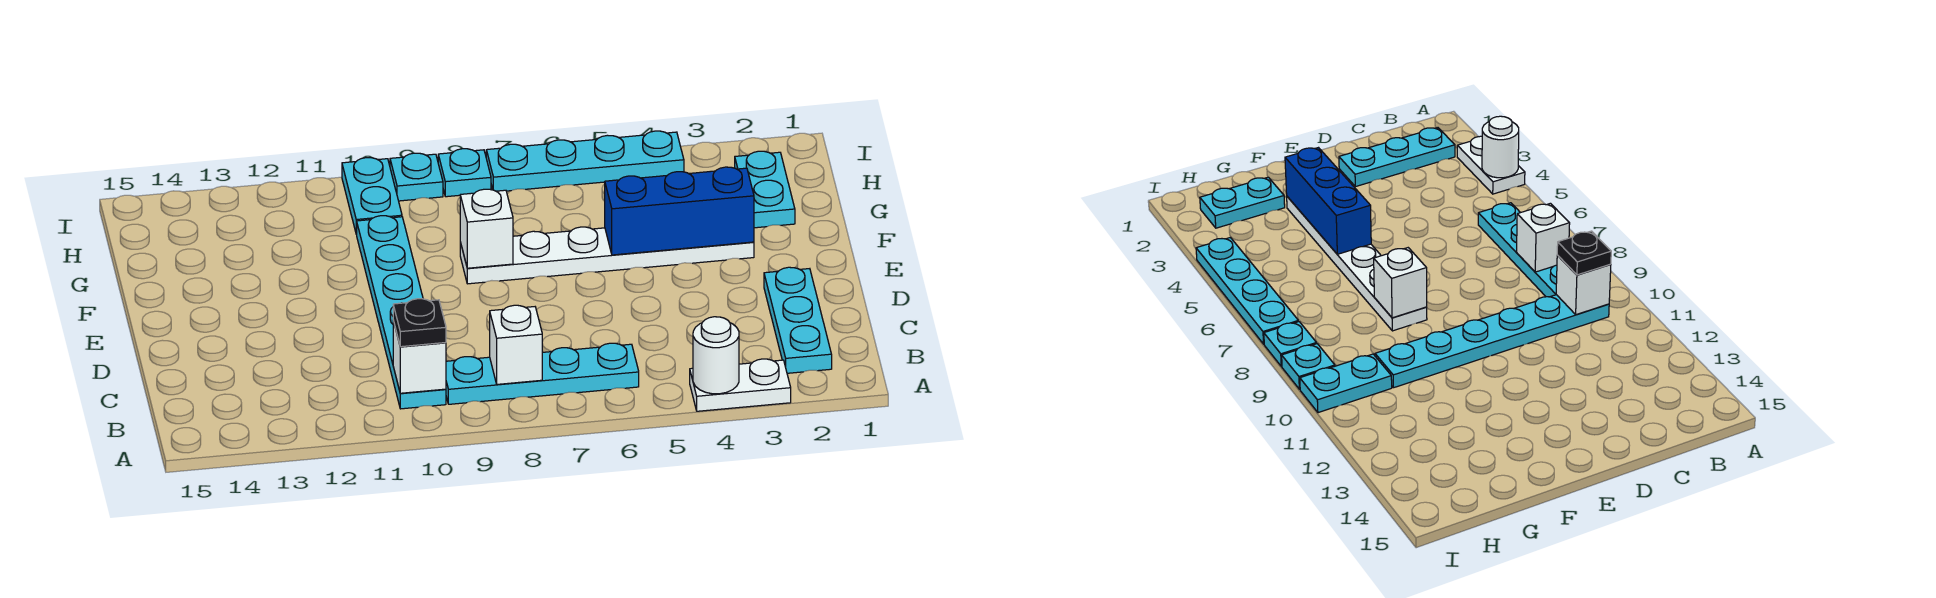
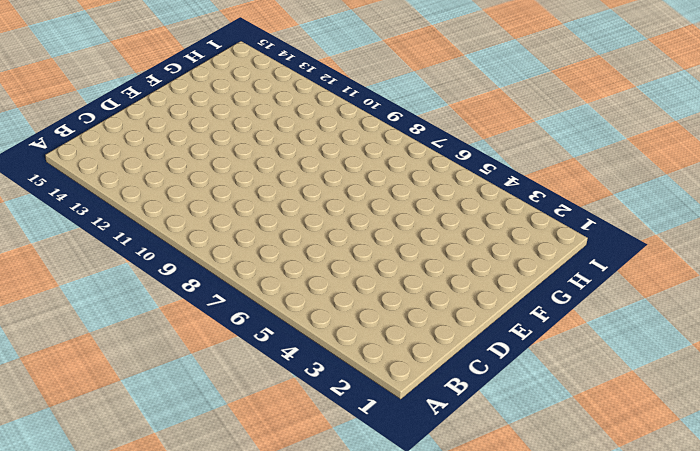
none -> white 1x2 plate [690,359,791,411]
none -> cyan 1x3 plate [764,267,832,373]
none -> cyan 1x4 plate [446,343,639,404]

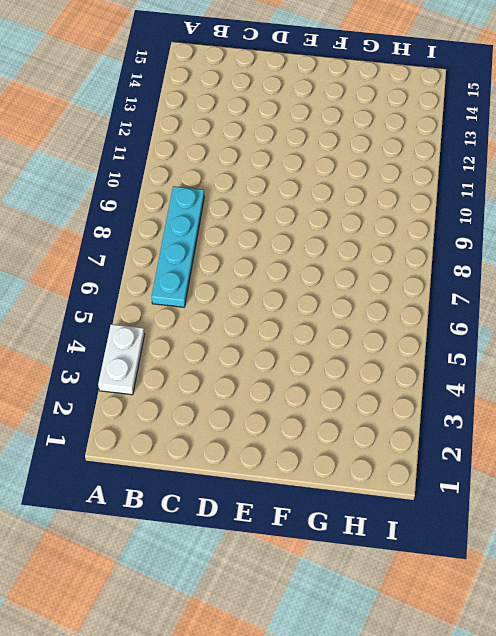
none -> cyan 1x3 plate [764,267,832,373]
none -> cyan 1x6 plate [356,216,446,409]
none -> white 1x6 plate [460,227,754,284]

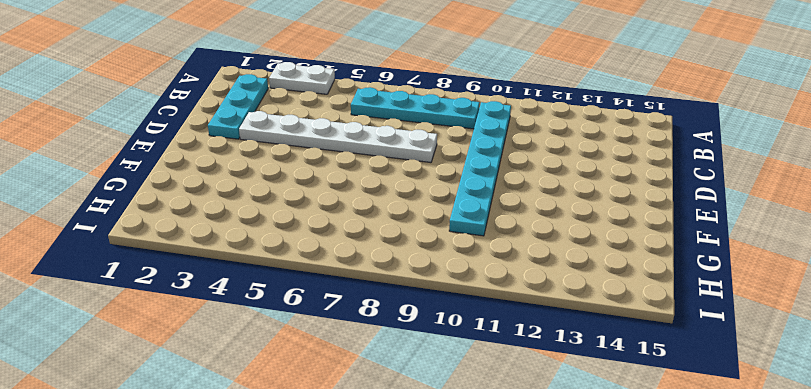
white 1x6 plate [239,111,437,163] -> white 1x6 plate moved to [460,227,754,284]
none -> cyan 1x2 plate [735,151,795,228]
none -> cyan 1x2 plate [342,158,402,234]
none -> cyan 1x4 plate [486,131,684,191]

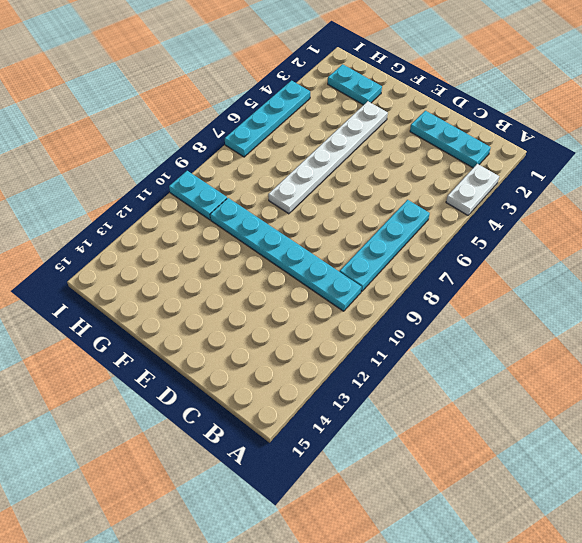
none -> cyan 1x1 plate [438,149,491,197]
none -> cyan 1x1 plate [390,153,443,201]
none -> white 1x1 round brick [693,317,739,394]

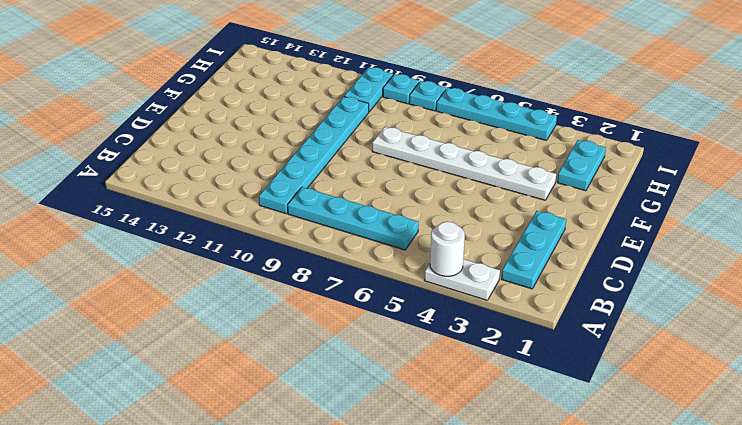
none -> white 1x1 brick [490,305,542,384]
none -> white 1x1 brick [393,321,446,393]
none -> blue 1x3 brick [605,167,754,255]

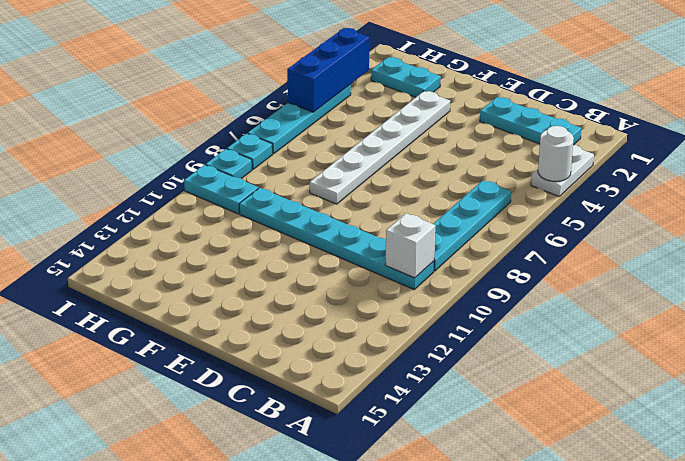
blue 1x3 brick [287,28,369,112] -> blue 1x3 brick moved to [605,167,754,255]
none -> white 1x1 brick [490,305,542,384]
none -> white 1x1 brick [460,189,513,268]
none -> black 1x1 plate [393,299,446,347]

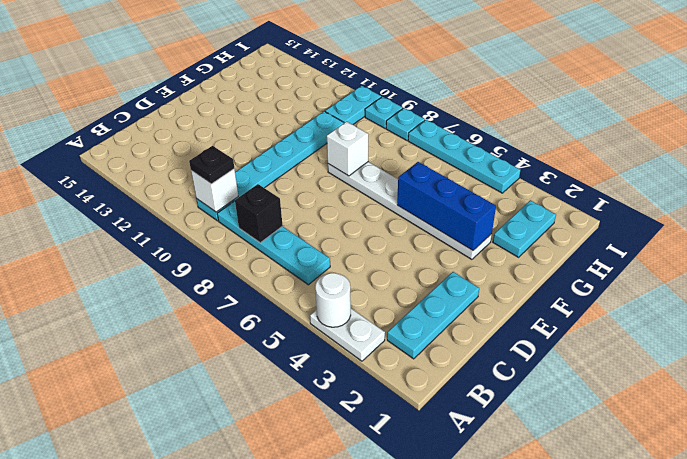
black 1x1 brick [235,184,283,243] -> white 1x1 brick [490,305,542,384]

